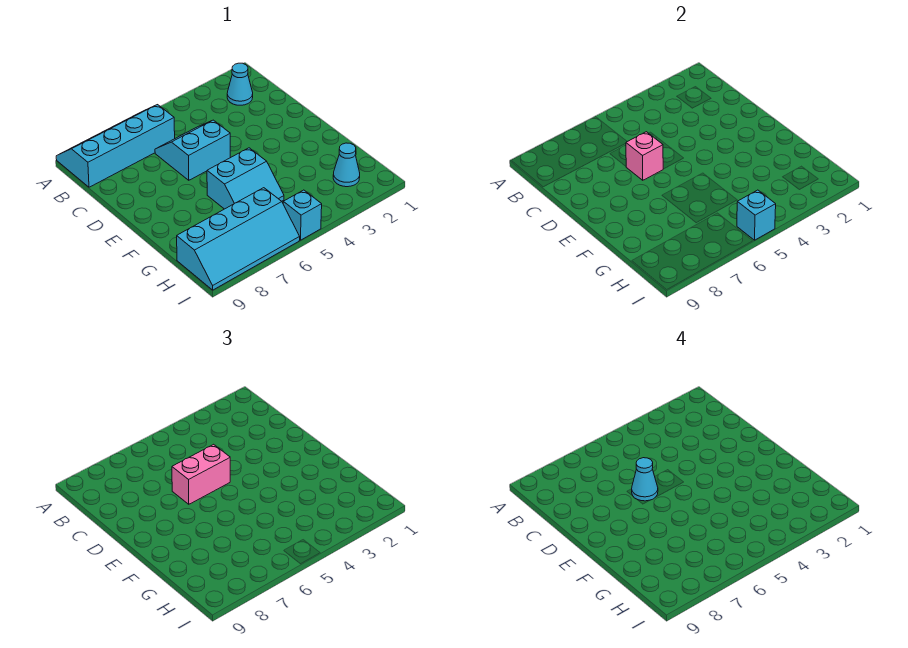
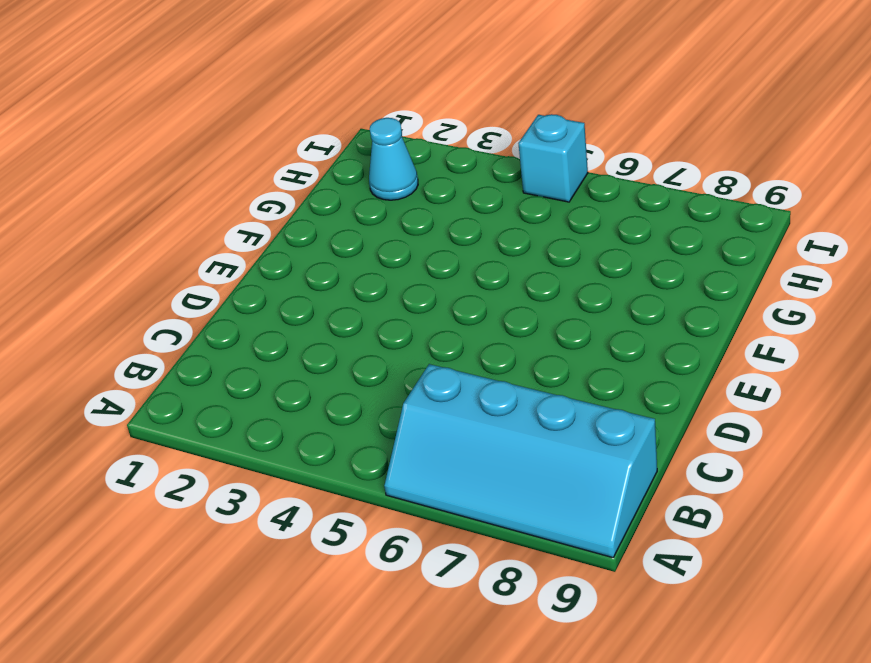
none -> cyan 1x1 cone [227,63,253,105]
none -> cyan 2x2 slope [155,120,230,180]

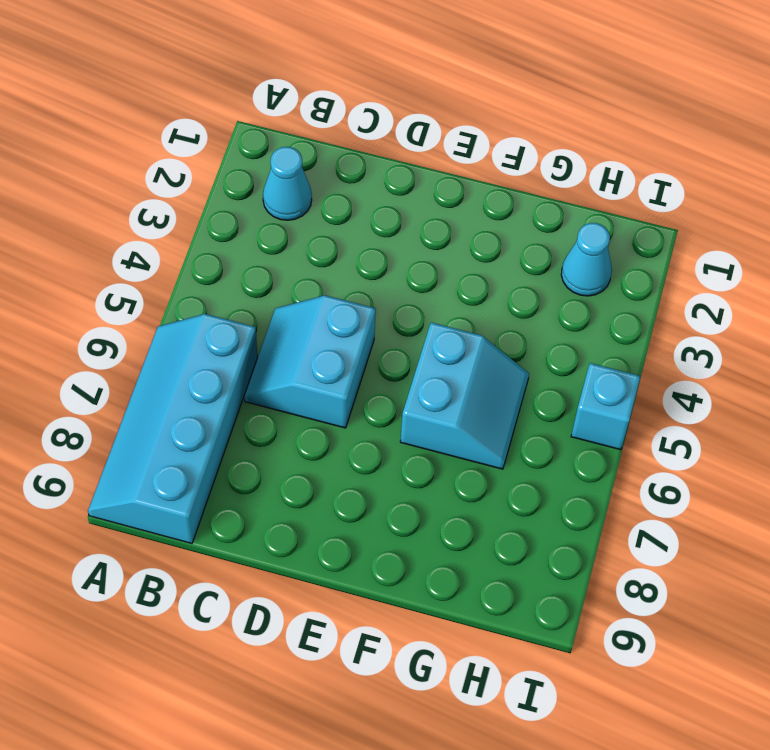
none -> cyan 2x4 slope [177,188,300,290]
none -> pink 1x1 brick [626,132,663,180]

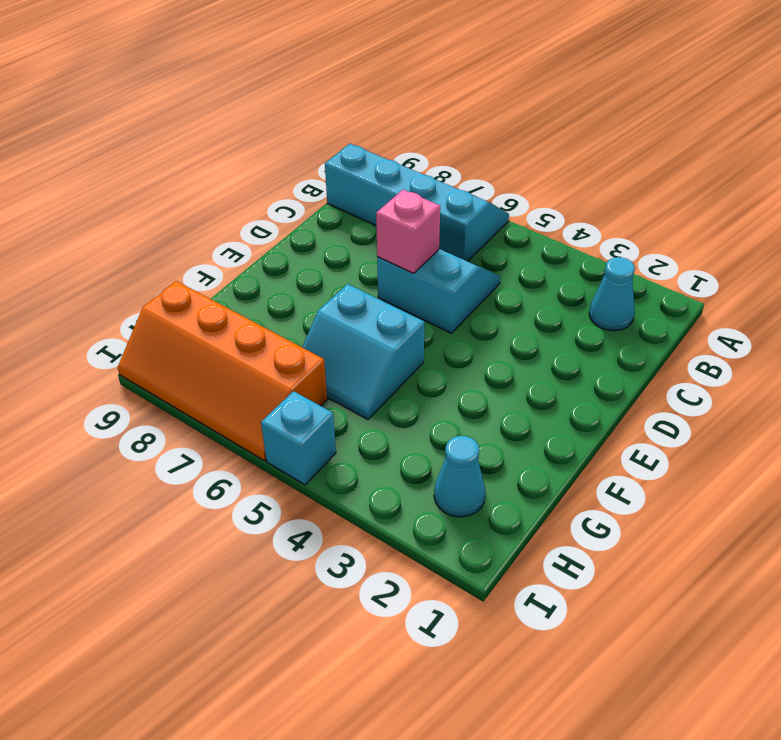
orange 2x4 slope [118,281,327,461] -> cyan 2x4 slope [177,188,300,290]
none -> cyan 1x1 brick [737,190,776,240]
none -> pink 1x2 brick [172,444,230,504]

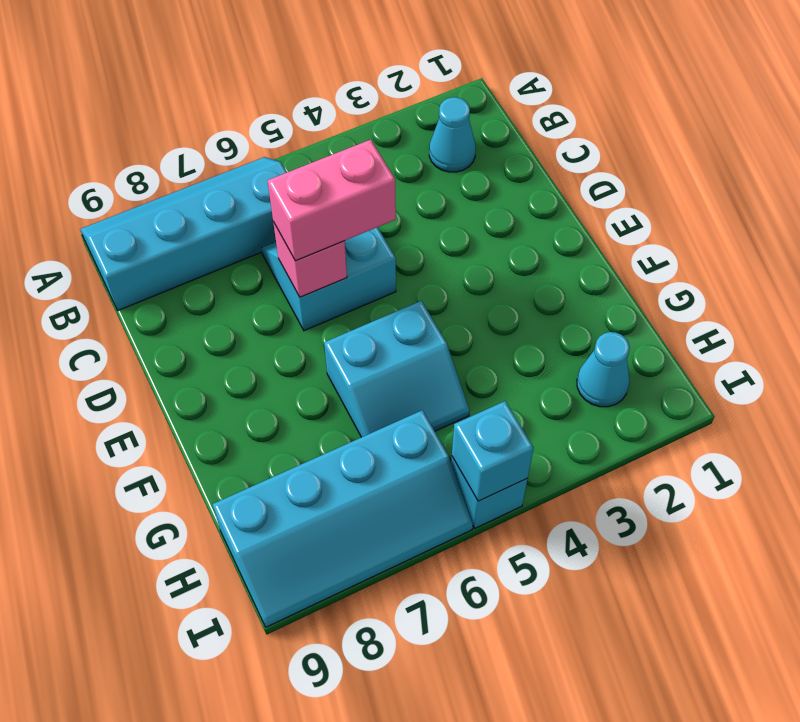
none -> cyan 1x1 cone [632,458,658,501]

